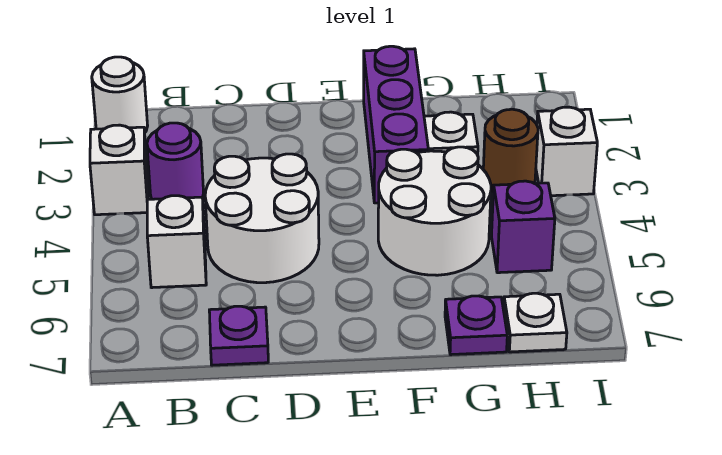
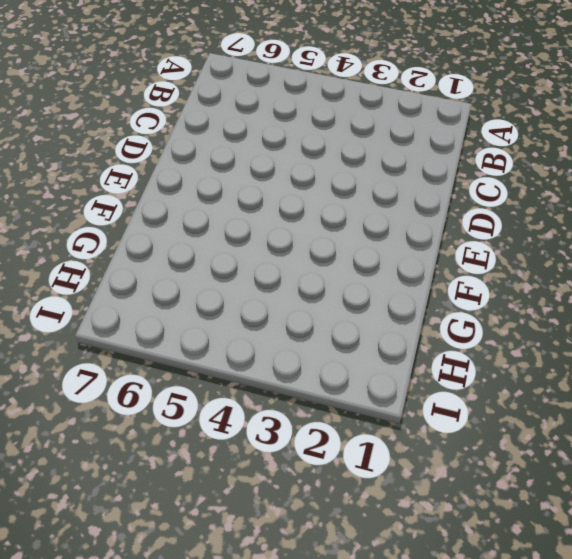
none -> white 1x1 round brick [92,57,148,132]
none -> white 1x1 brick [90,125,148,215]
none -> purple 1x1 round brick [147,123,204,199]

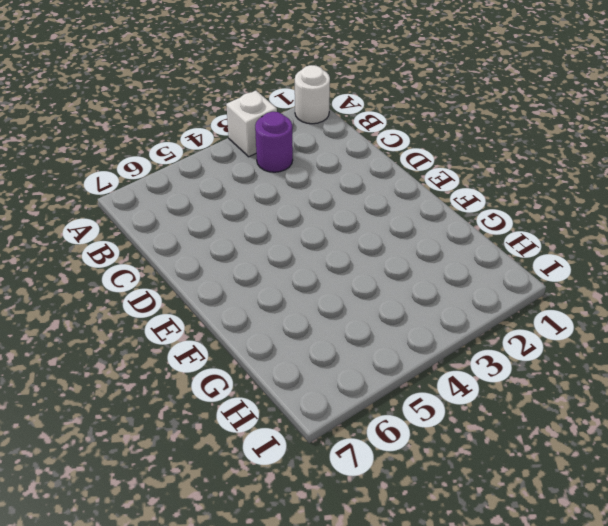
none -> white 1x1 brick [147,196,206,288]
none -> white 2x2 round brick [205,154,319,283]
none -> purple 1x1 plate [209,306,268,365]

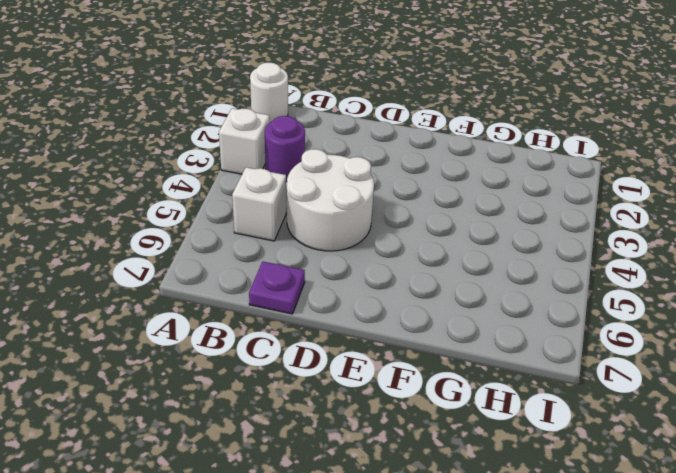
none -> purple 1x3 brick [364,46,428,203]
none -> white 2x2 round brick [378,147,491,275]
none -> white 1x1 plate [424,112,478,155]

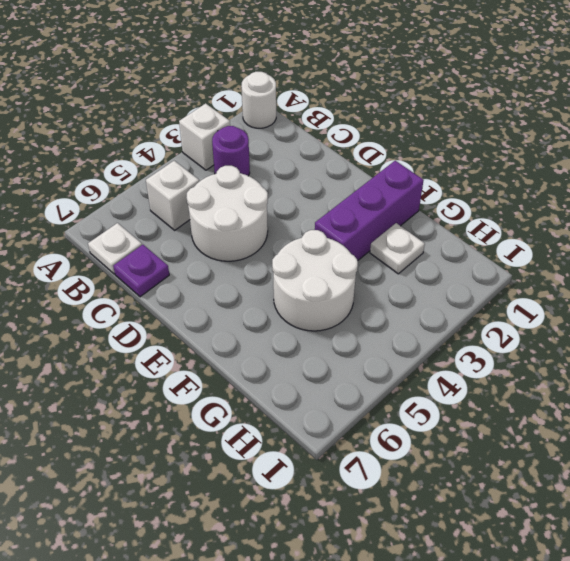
white 1x1 plate [88,223,142,274] -> white 1x1 plate moved to [504,293,567,352]
none -> purple 1x1 plate [445,296,507,355]
none -> brown 1x1 round brick [483,109,538,193]
none -> purple 1x1 brick [491,181,555,273]

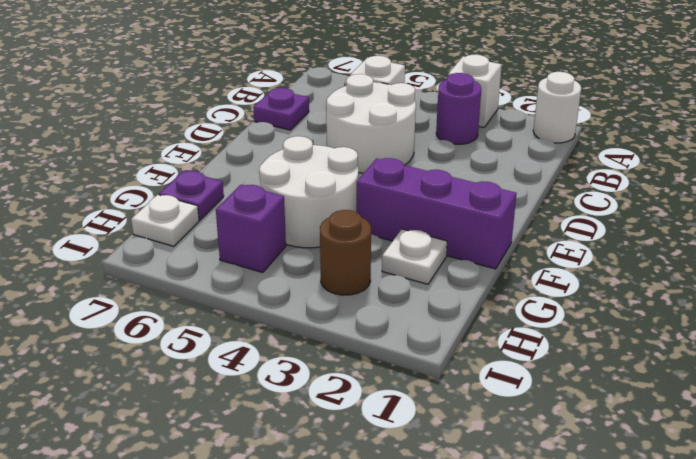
none -> white 1x1 brick [536,107,597,196]

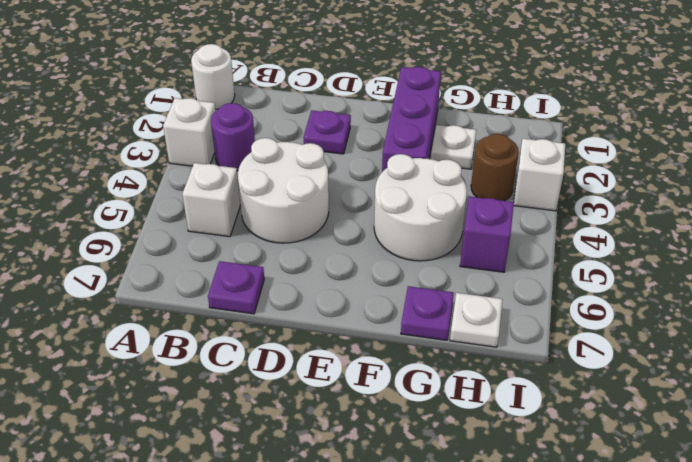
purple 1x1 plate [303,110,351,154] -> none

